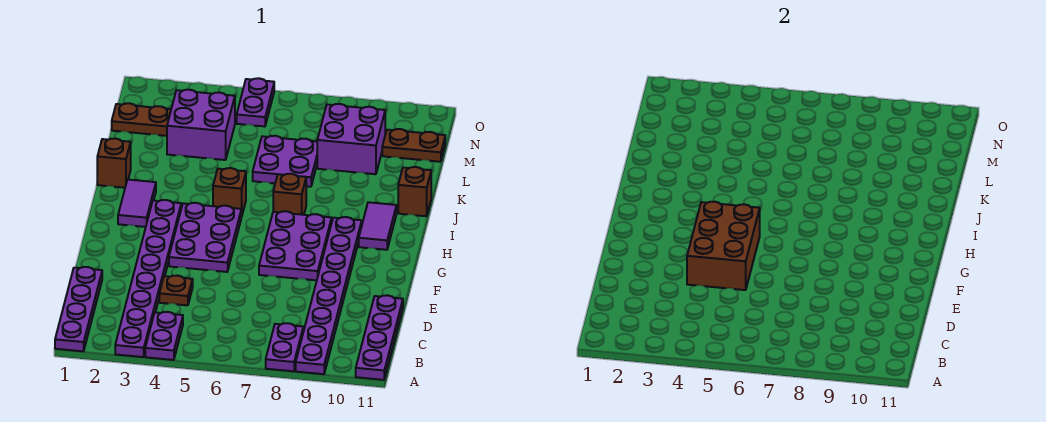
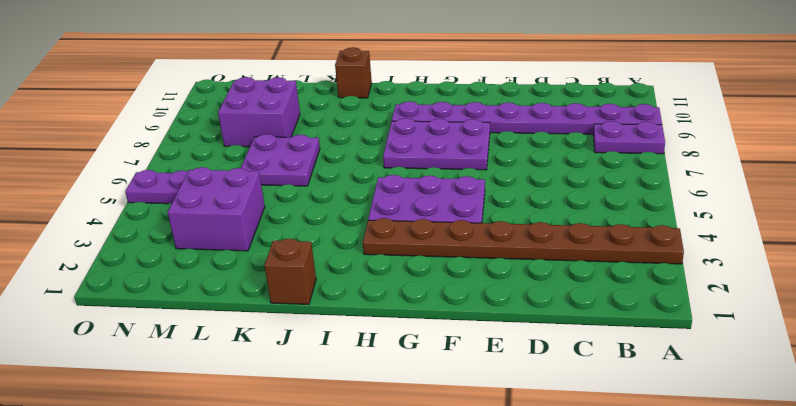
brown 1x8 plate [363,218,684,264] -> purple 1x8 plate [115,200,181,357]
none -> purple 1x4 plate [55,267,102,351]
none -> purple 1x2 plate [145,312,183,360]
none -> purple 1x4 plate [356,295,403,380]

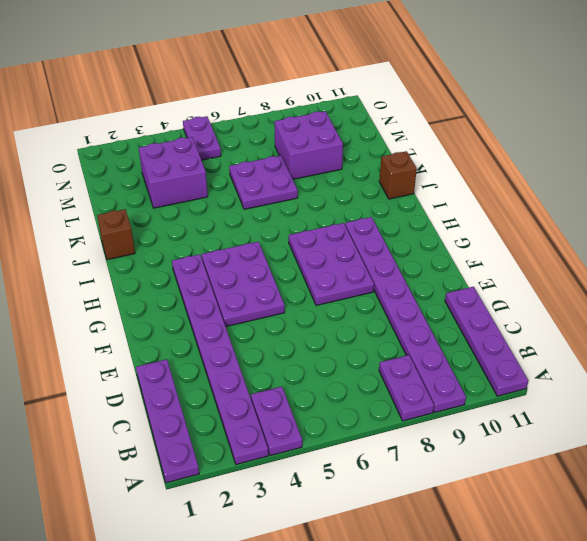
none -> brown 1x1 plate [159,275,193,305]
none -> purple 1x2 tile [118,180,156,227]
none -> purple 1x2 tile [359,202,397,250]

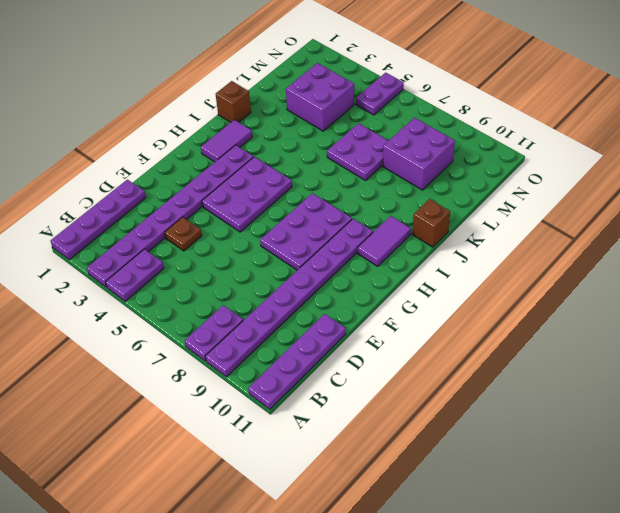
none -> brown 1x1 brick [213,168,246,217]
none -> brown 1x1 brick [273,174,306,215]
none -> brown 1x2 plate [112,103,171,136]

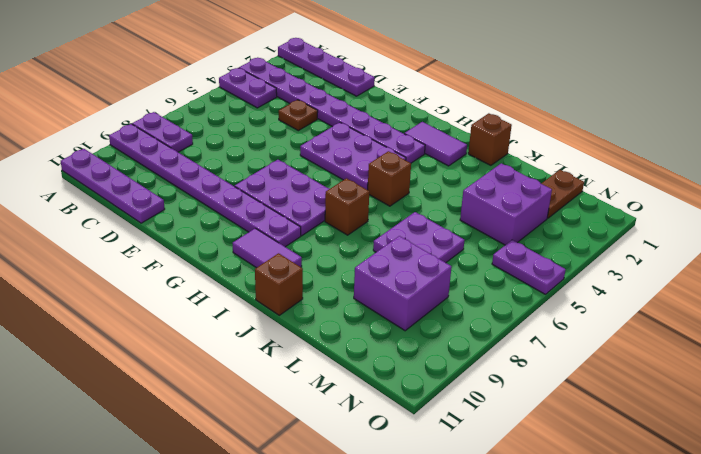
none -> brown 1x2 plate [382,129,445,162]
none -> brown 2x3 brick [687,202,760,290]

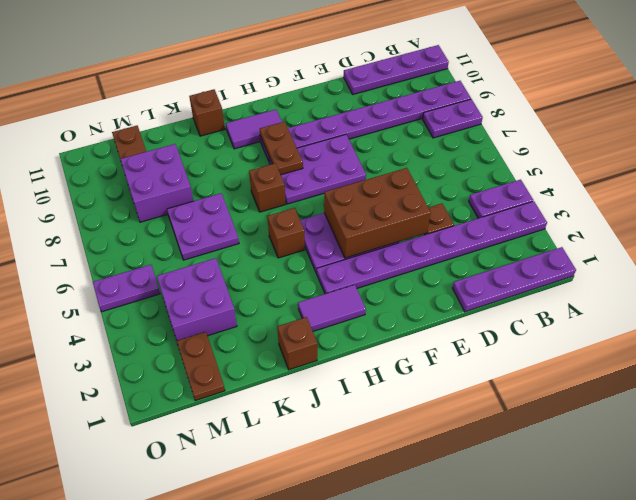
brown 1x2 plate [260,122,303,175] -> none

